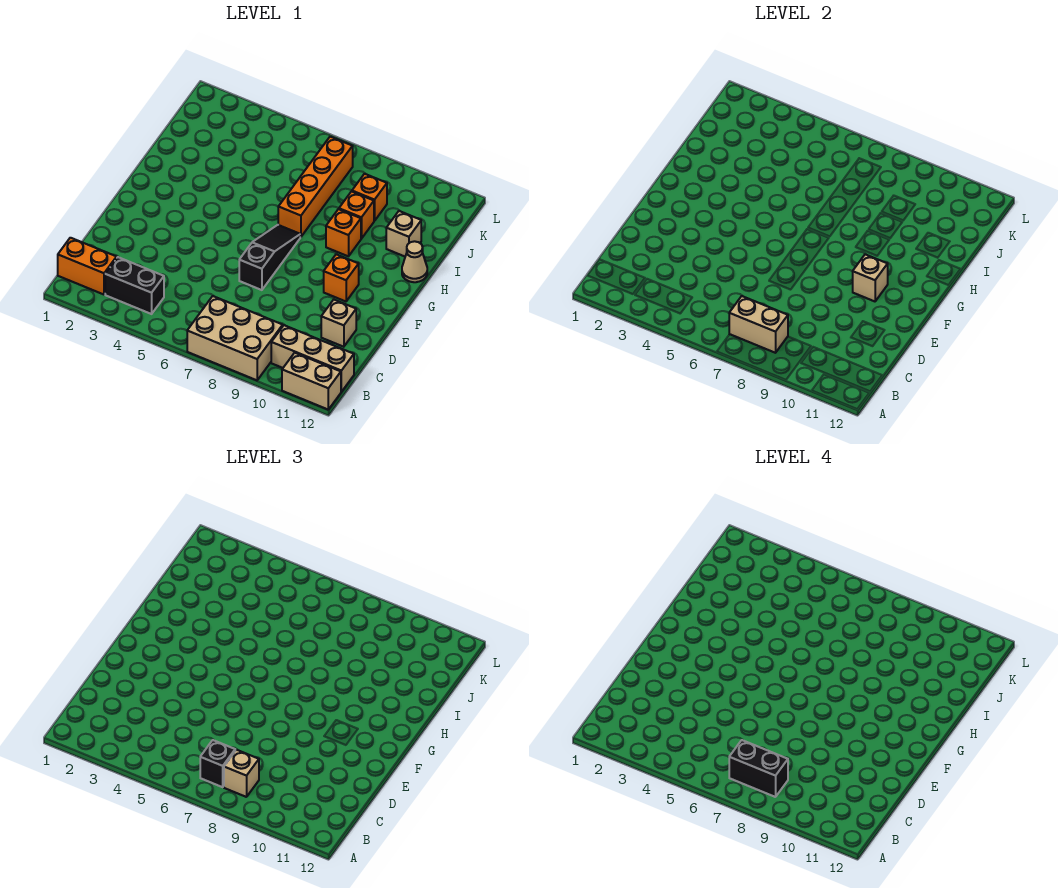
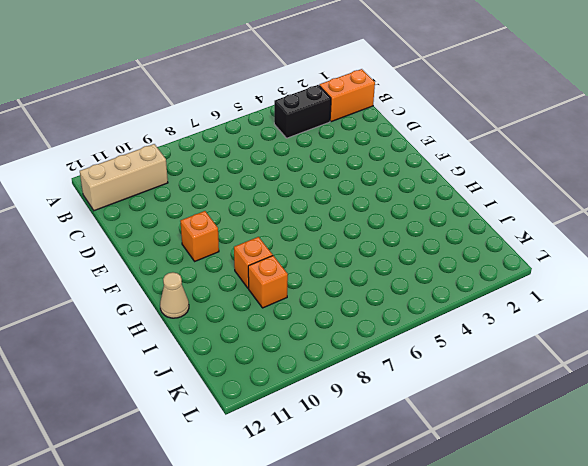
none -> tan 2x3 brick [187,296,283,380]
none -> tan 1x2 brick [282,353,341,409]
none -> tan 1x1 brick [321,300,356,347]

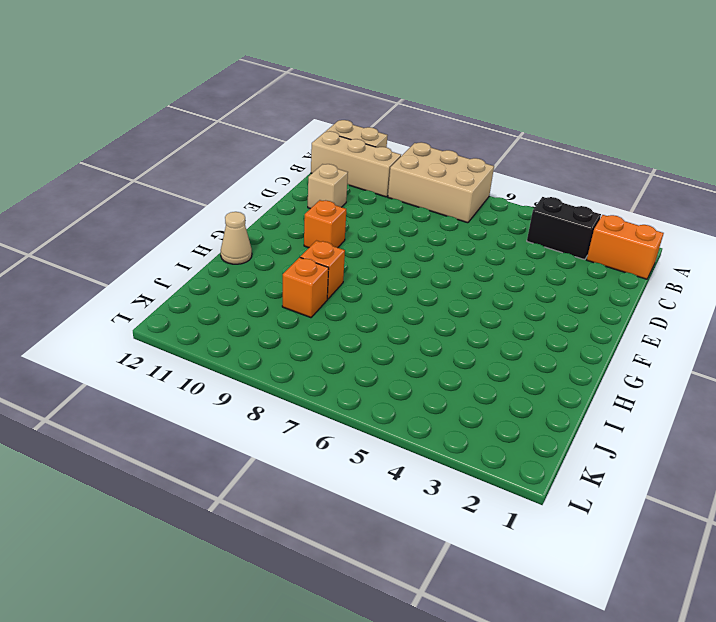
none -> black 1x3 slope [239,225,300,290]
none -> orange 1x4 brick [278,137,353,237]
none -> tan 1x1 brick [386,211,421,256]

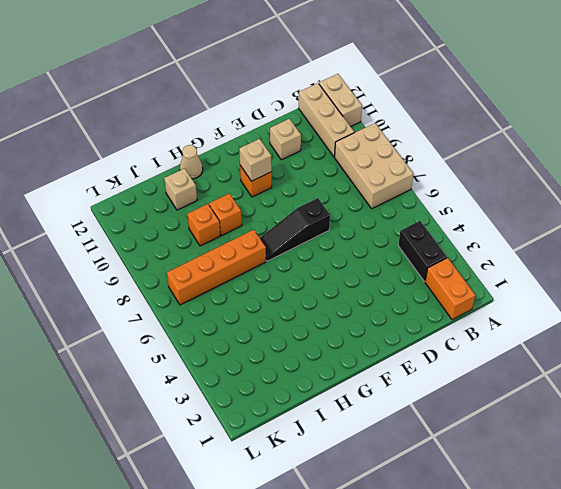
none -> orange 1x1 brick [352,174,387,221]
none -> tan 1x2 brick [729,296,788,353]
none -> black 1x1 brick [200,740,235,787]

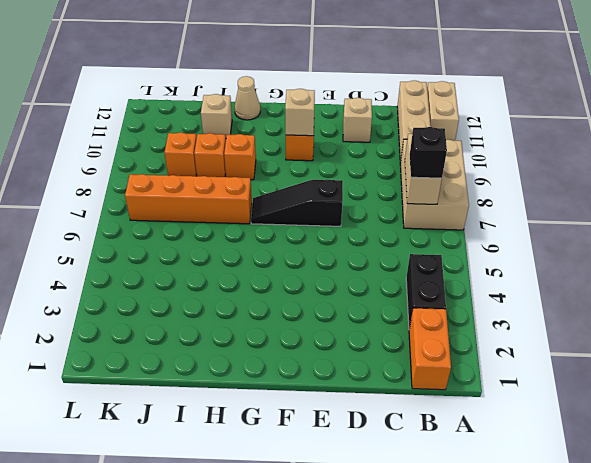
none -> tan 1x1 brick [224,750,259,797]
none -> black 1x2 brick [729,740,788,797]

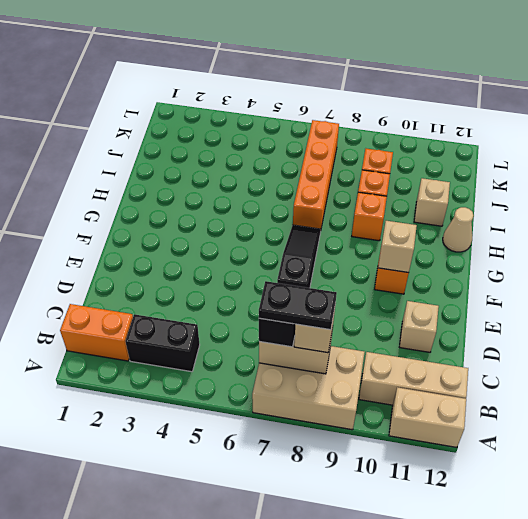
black 1x2 plate [259,281,337,330] -> black 1x2 brick [729,740,788,797]

